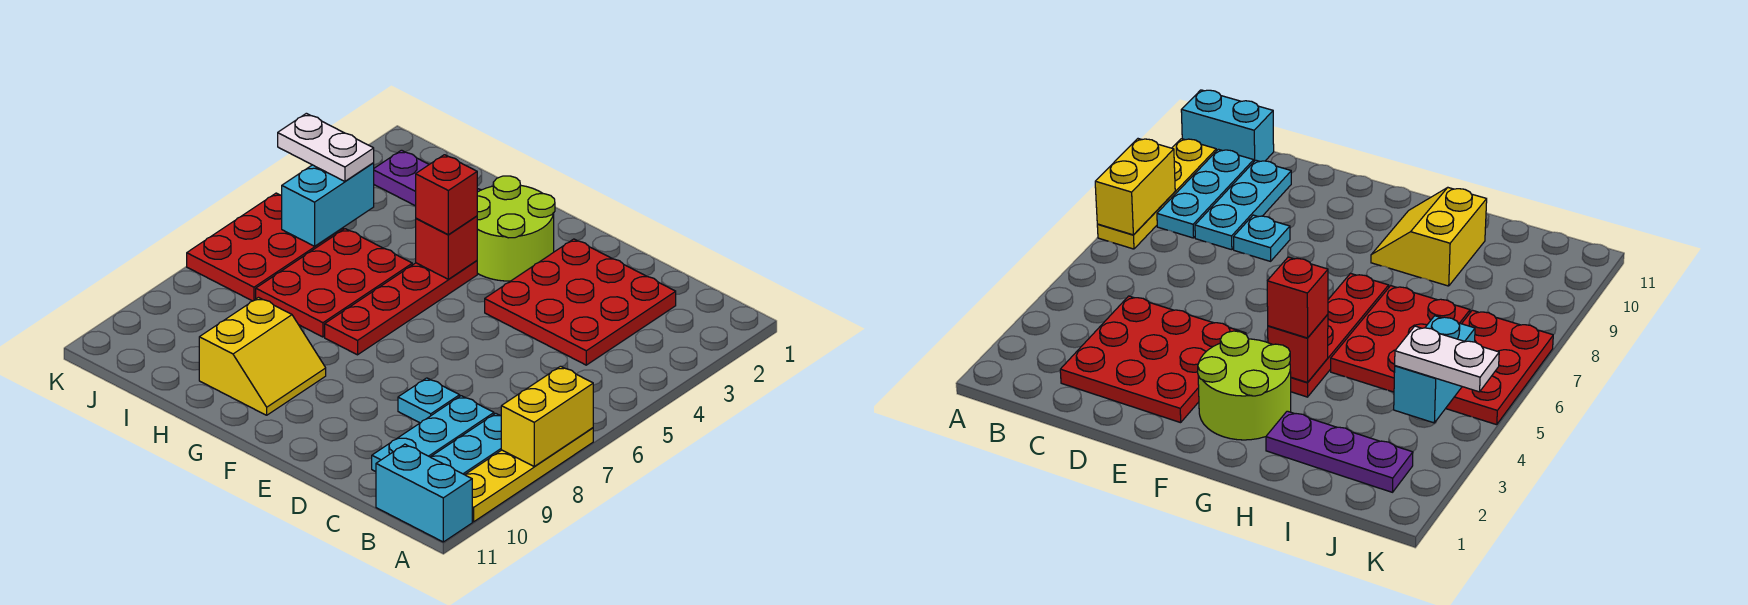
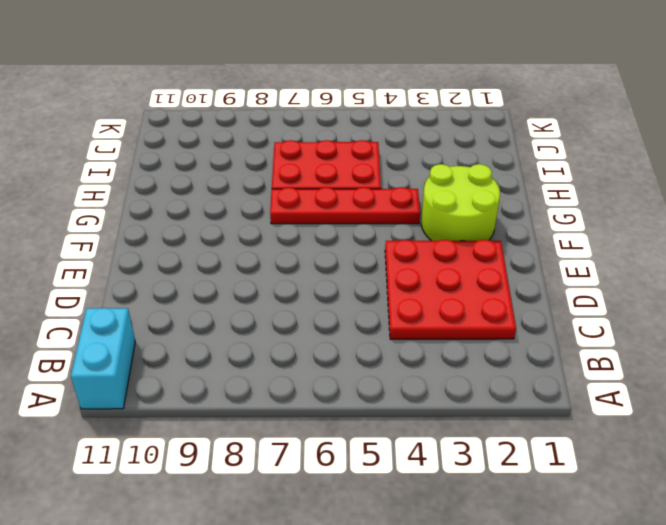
none -> yellow 1x4 plate [465,428,593,522]
none -> cyan 1x3 plate [431,413,501,475]
none -> cyan 1x3 plate [372,396,494,472]

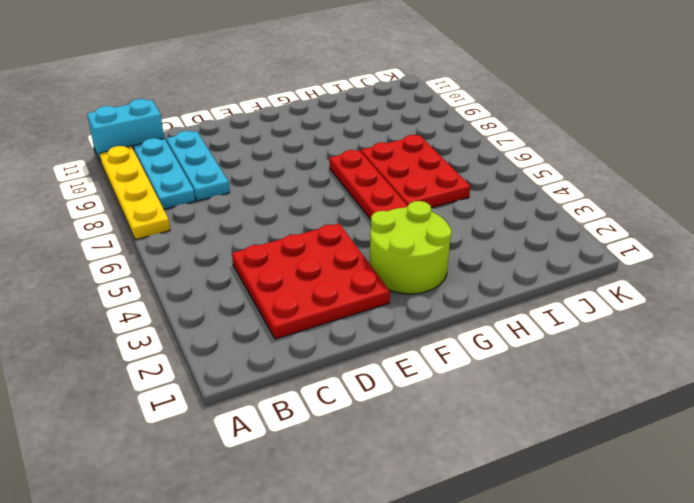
none -> cyan 1x1 plate [398,378,460,423]
none -> yellow 2x2 slope [199,298,326,415]
none -> purple 1x3 plate [374,150,481,206]

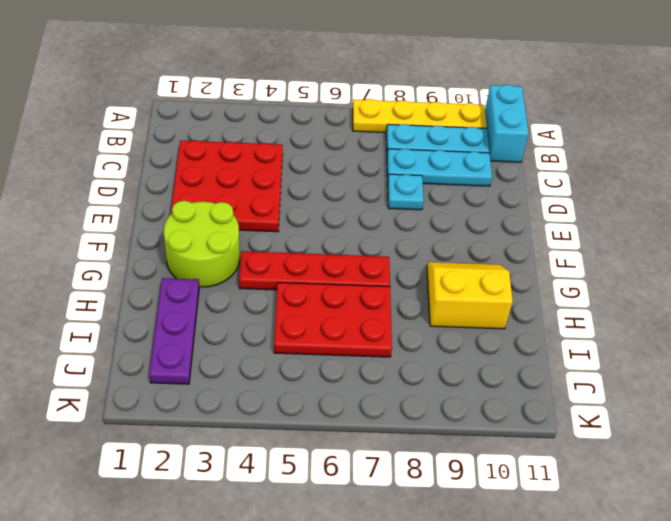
none -> red 2x3 plate [187,193,343,301]
none -> yellow 1x2 brick [501,366,593,467]
none -> red 1x1 brick [416,216,477,279]

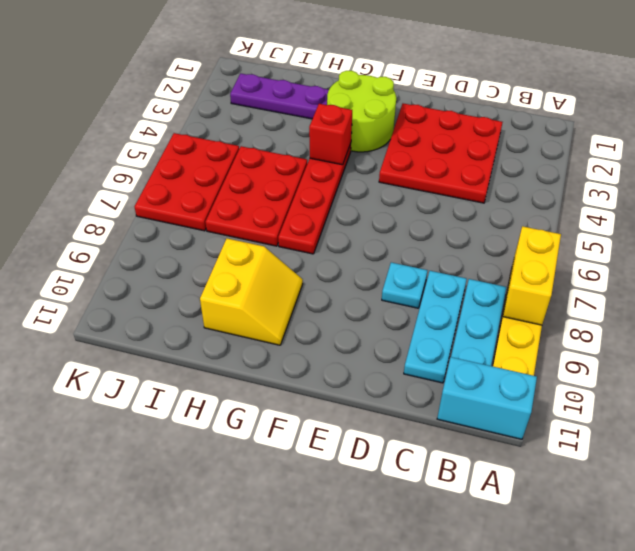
none -> cyan 1x2 brick [282,163,374,246]
none -> red 1x1 brick [416,155,477,235]
none -> white 1x2 plate [278,113,374,181]

